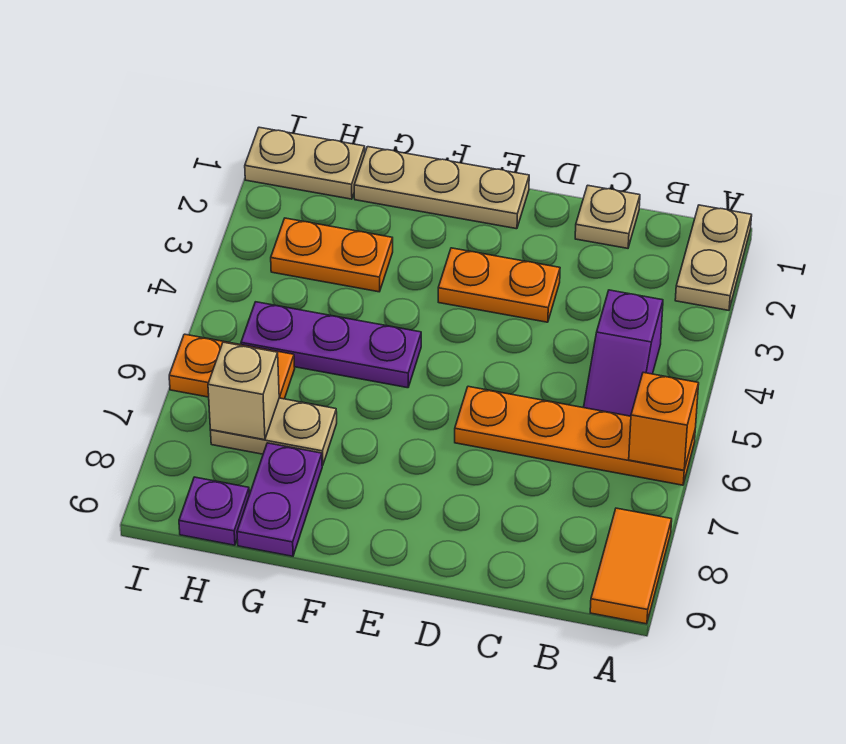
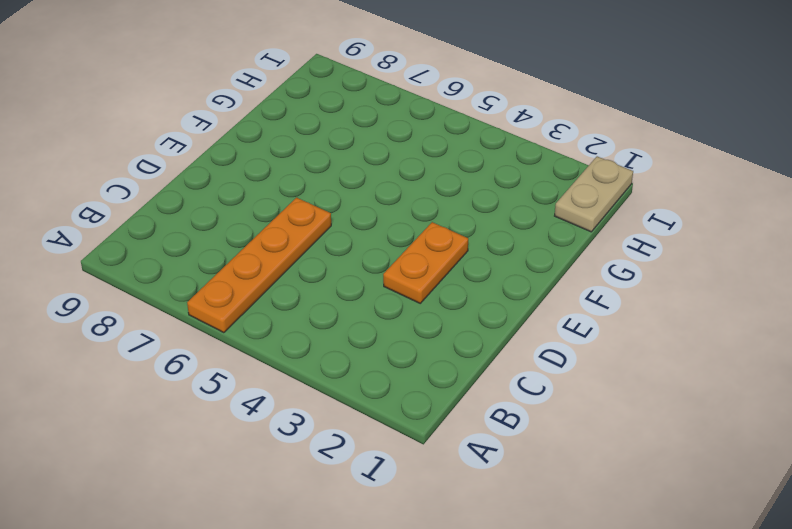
none -> tan 1x2 plate [675,205,752,310]
none -> orange 1x2 tile [590,508,672,624]
none -> purple 1x2 slope [584,290,663,416]

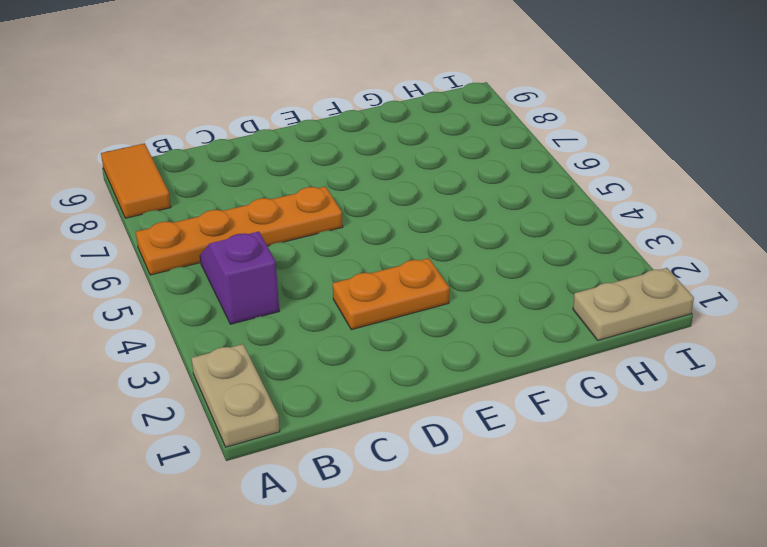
none -> tan 1x1 plate [575,185,640,248]
none -> tan 1x3 plate [354,147,529,229]
none -> purple 1x3 plate [241,302,421,388]

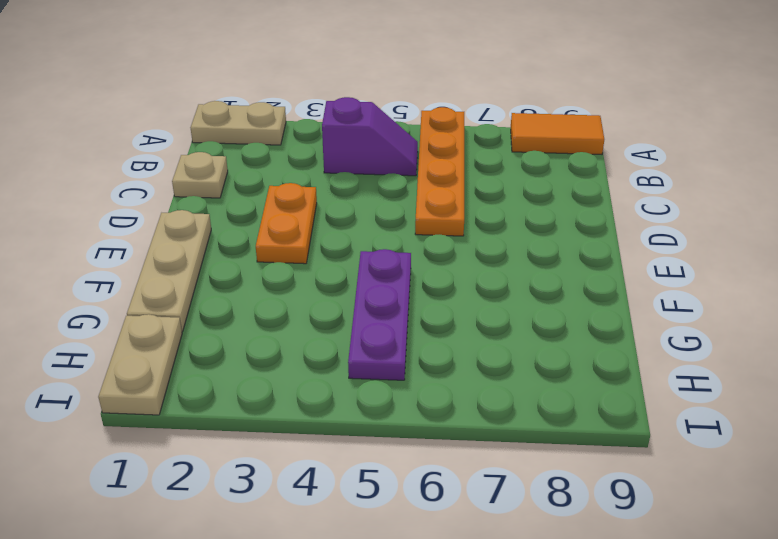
none -> orange 1x2 plate [271,218,393,292]
none -> tan 1x2 plate [210,398,337,465]
none -> purple 1x2 plate [237,443,322,556]

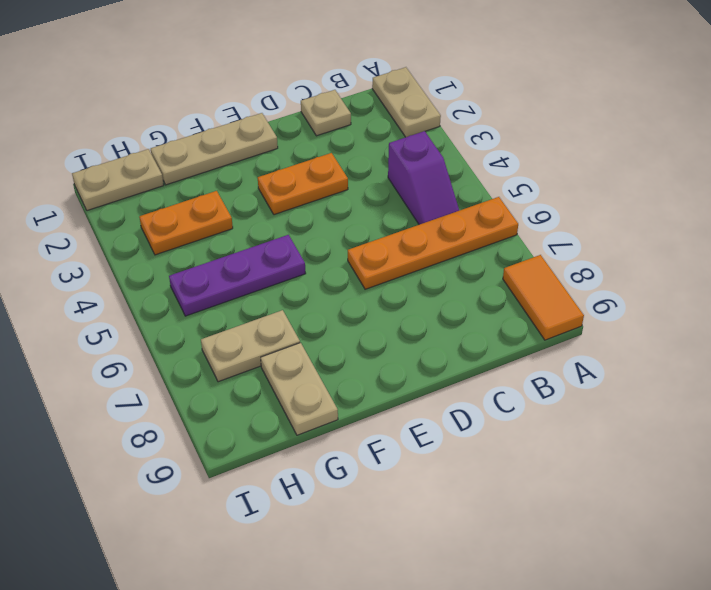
tan 1x2 plate [261,343,338,435] -> purple 1x2 plate [237,443,322,556]
none -> orange 1x2 plate [169,334,295,399]
none -> purple 1x1 plate [179,477,249,545]
none -> orange 1x1 brick [629,372,699,470]

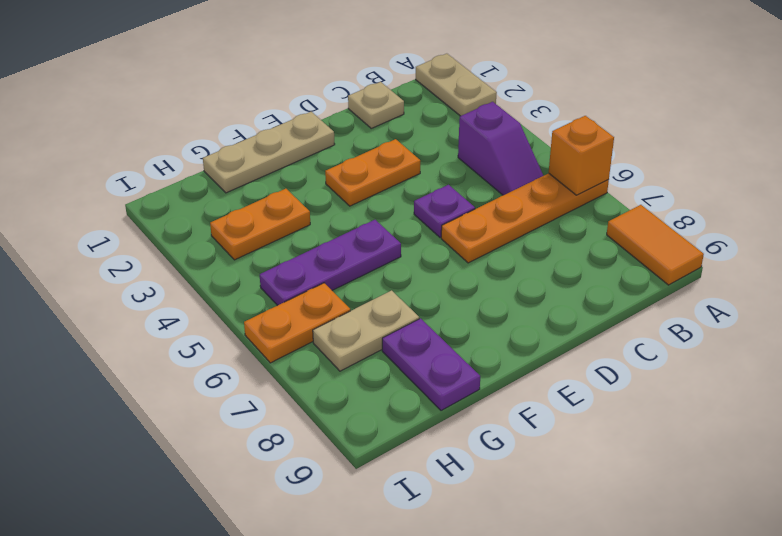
purple 1x1 plate [414,185,475,237] -> purple 1x1 plate moved to [179,477,249,545]
none -> tan 1x2 plate [245,127,365,199]
none -> tan 1x1 brick [208,342,279,440]

